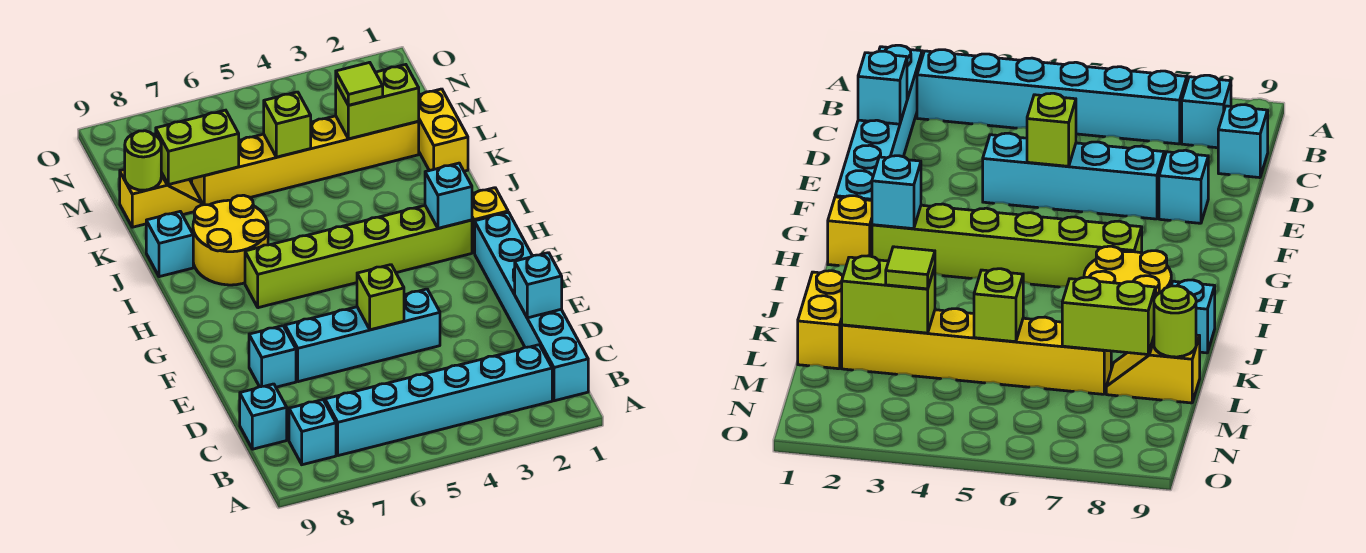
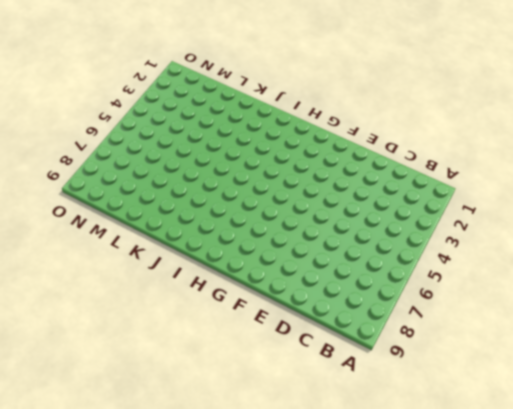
none -> cyan 1x6 brick [475,212,588,401]
none -> cyan 1x6 brick [325,345,552,456]
none -> cyan 1x1 brick [289,400,336,465]

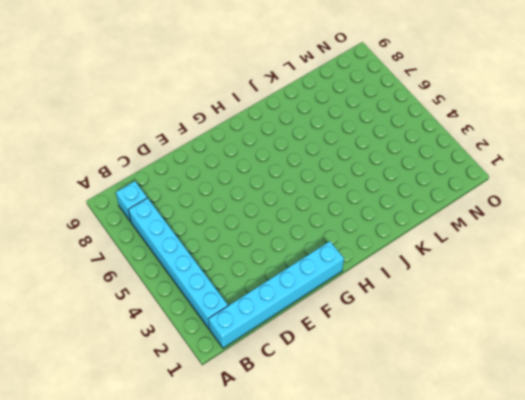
none -> cyan 1x1 brick [240,384,287,449]
none -> cyan 1x4 brick [285,289,440,382]
none -> cyan 1x1 brick [249,326,296,387]

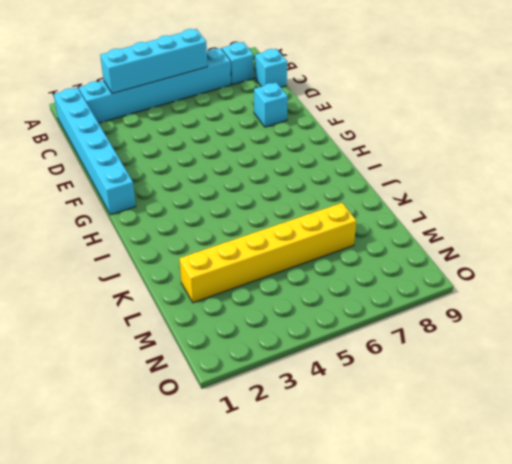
cyan 1x4 brick [100,29,207,94] -> cyan 1x4 brick moved to [285,289,440,382]
none -> yellow 1x1 brick [472,188,508,253]
none -> lime 1x6 brick [245,206,472,308]
none -> yellow 2x2 round brick [193,195,268,285]

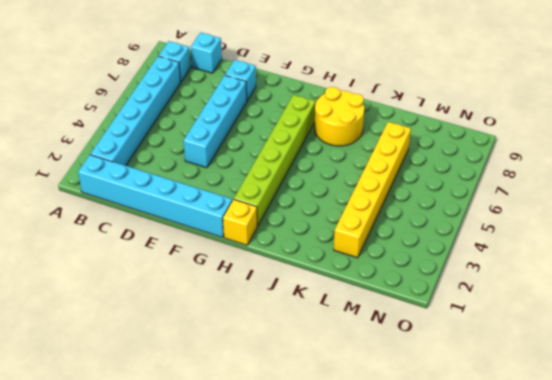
none -> cyan 1x1 brick [146,212,193,277]
none -> yellow 1x2 brick [418,89,468,171]
none -> yellow 1x2 slope [120,169,203,227]

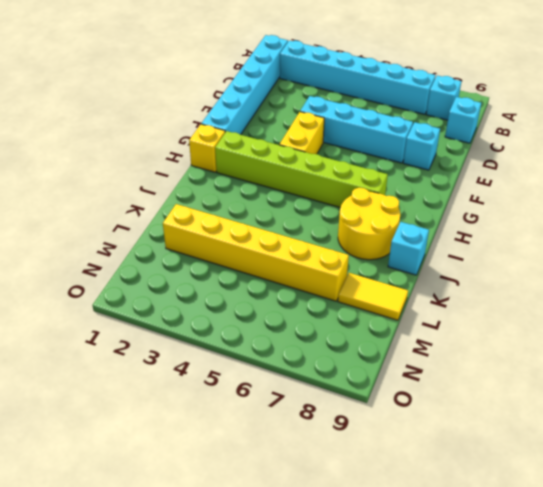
yellow 1x2 brick [279,112,324,154] -> yellow 1x2 brick moved to [418,89,468,171]
yellow 1x2 tile [338,273,408,320] -> yellow 1x2 slope [120,169,203,227]
none -> cyan 1x1 brick [515,253,562,318]
none -> lime 1x1 brick [357,265,404,330]
none -> cyan 1x1 brick [425,163,472,228]

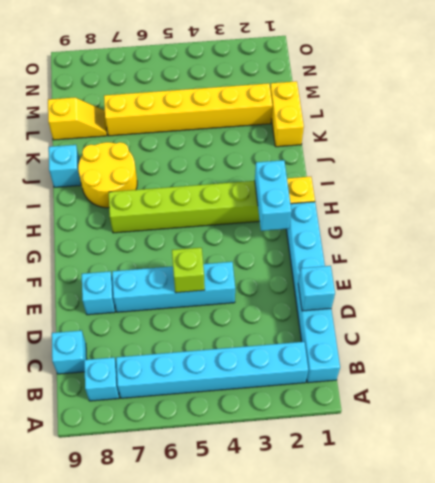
cyan 1x2 brick [255,160,292,231] -> cyan 1x1 brick [425,163,472,228]
none -> lime 1x2 brick [336,65,419,139]
none -> lime 1x1 brick [264,92,311,157]
none -> lime 1x2 brick [156,110,239,185]

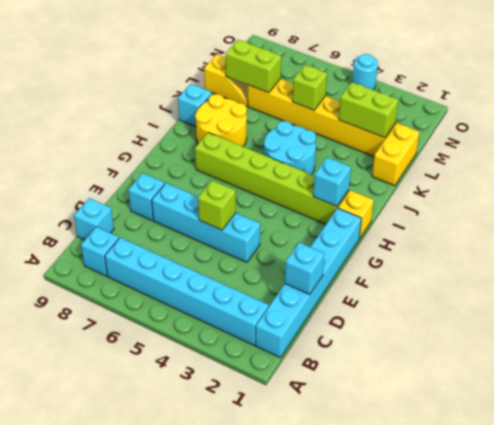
cyan 2x2 round brick [264,121,316,174] -> none
cyan 1x1 round brick [353,54,378,90] -> none
none -> lime 1x1 round brick [125,131,161,190]
none -> lime 1x1 tile [336,62,383,105]

